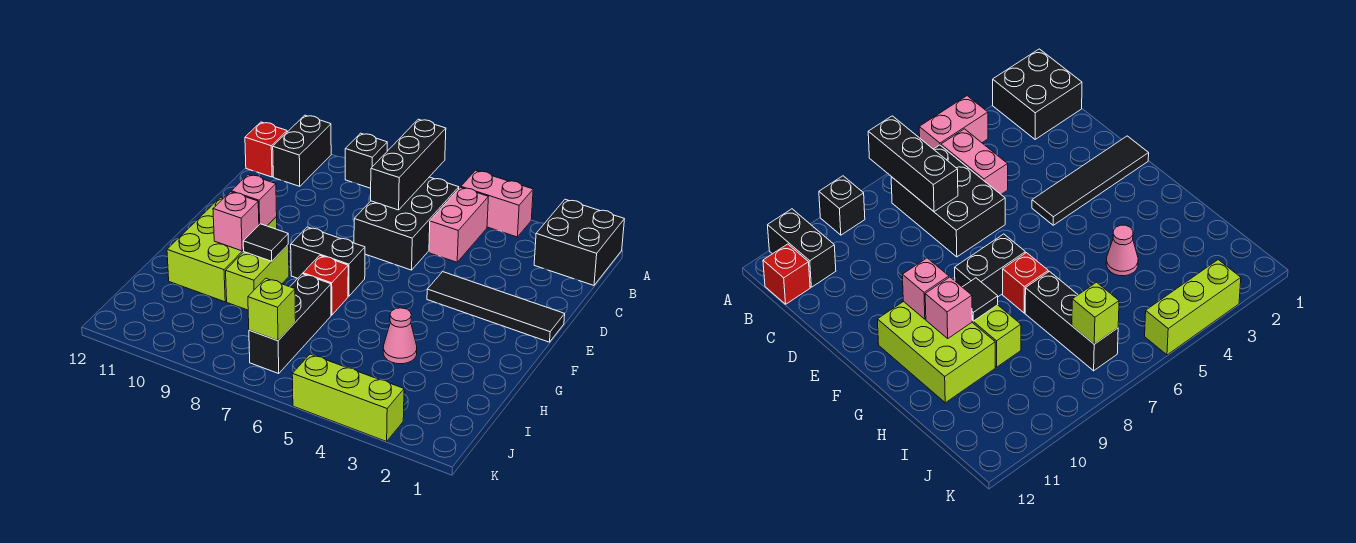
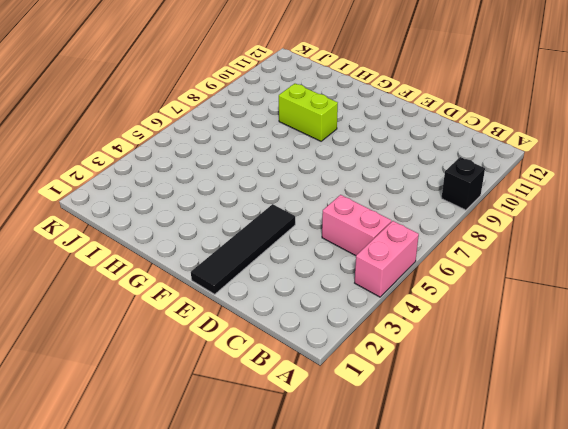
none -> black 2x2 brick [534,199,624,285]
none -> black 1x2 brick [273,115,331,186]
none -> black 2x3 brick [354,177,459,270]

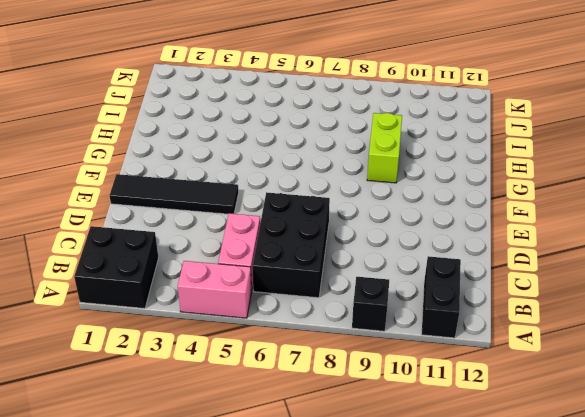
none -> red 1x1 brick [245,122,287,177]
none -> black 1x2 brick [291,227,365,296]
none -> lime 2x3 brick [167,197,277,302]

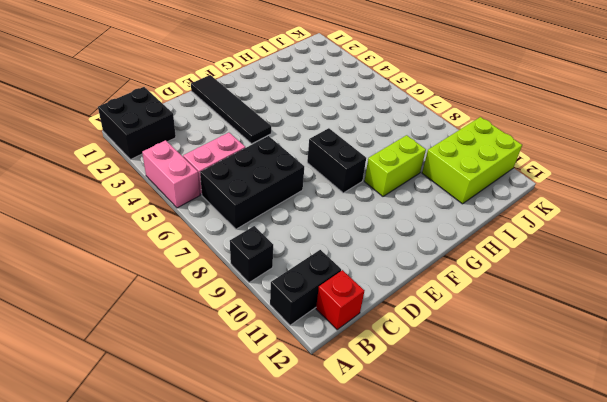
lime 2x3 brick [422,117,522,204] -> lime 2x3 brick moved to [167,197,277,302]
none -> red 1x1 brick [303,255,348,315]
none -> pink 1x1 cone [383,308,417,364]
none -> black 1x3 brick [249,274,331,373]

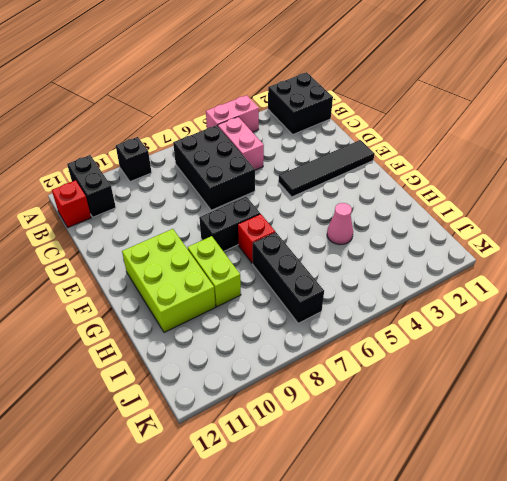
none -> lime 1x3 brick [292,354,404,441]
none -> black 1x3 brick [371,119,446,210]
none -> pink 1x1 brick [231,174,277,226]

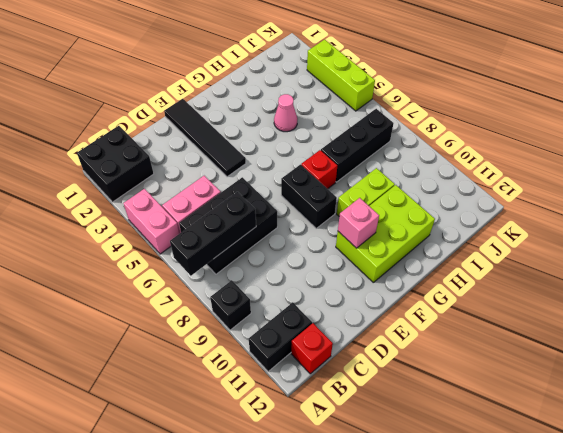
none -> black 1x1 tile [243,224,288,261]
none -> pink 1x1 brick [213,192,259,251]
none -> lime 1x1 brick [248,278,296,341]

